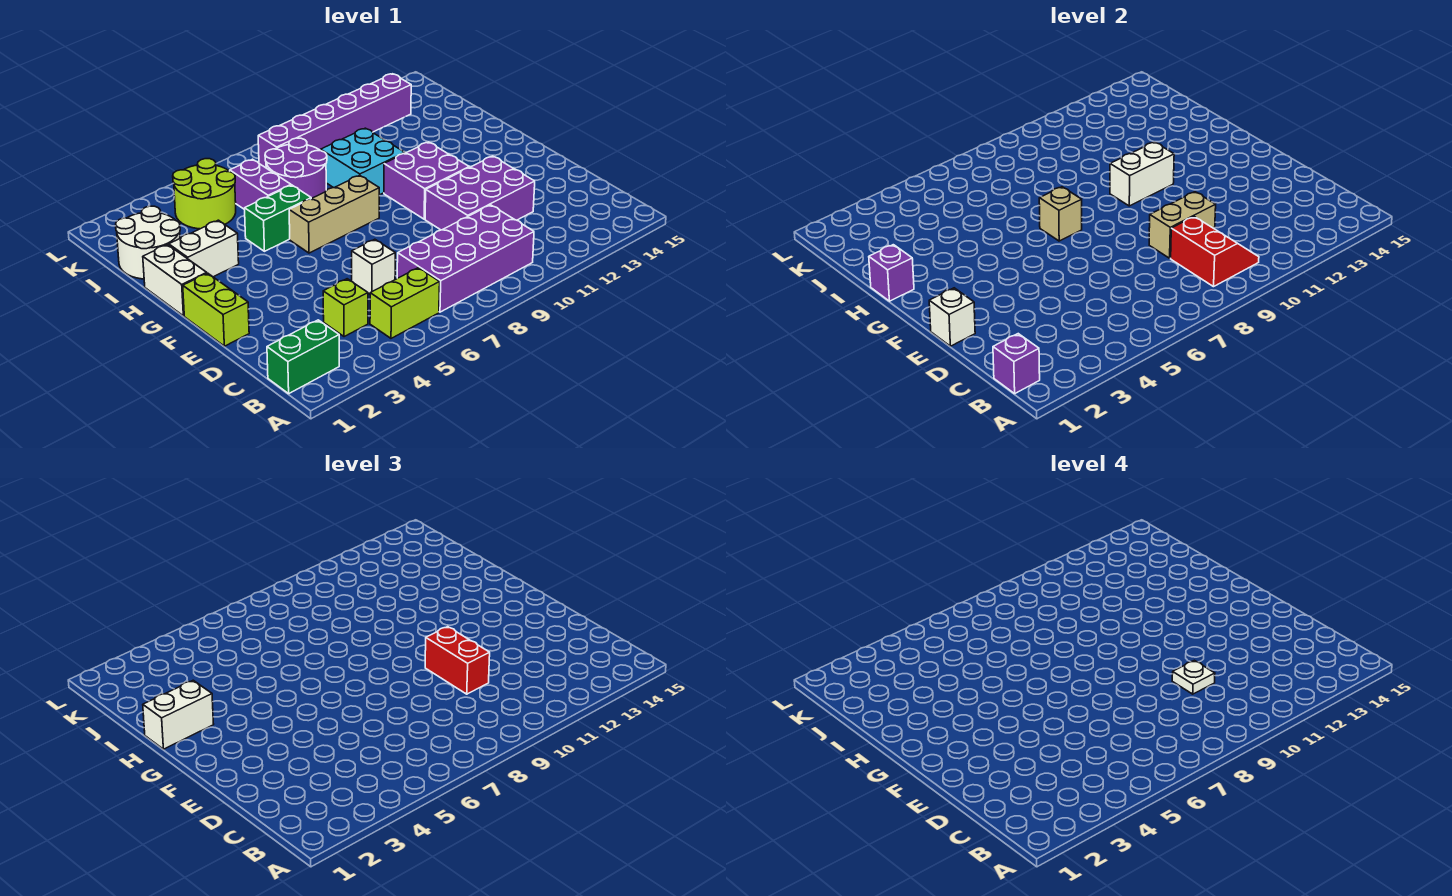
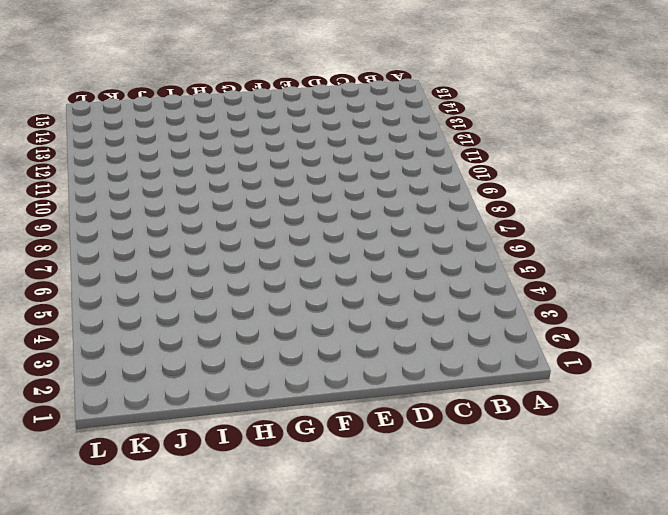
none -> green 1x2 brick [267,320,339,394]
none -> lime 1x2 brick [370,268,440,338]
none -> purple 2x4 brick [397,205,534,312]

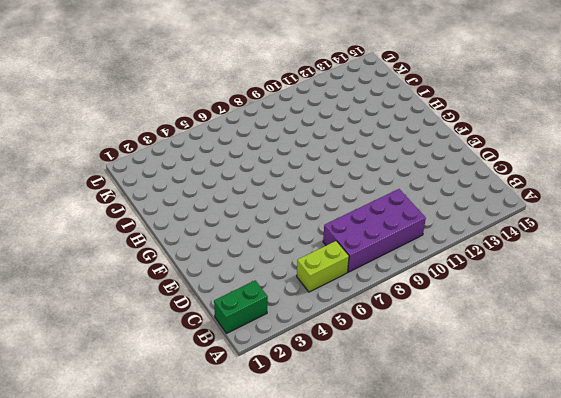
none -> lime 1x1 brick [323,279,368,337]
none -> white 1x1 brick [352,239,395,294]
none -> purple 2x3 brick [425,156,535,230]

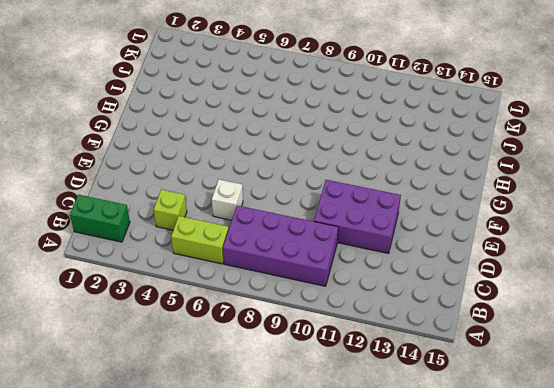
none -> lime 1x2 brick [183,273,249,346]
none -> purple 2x2 brick [384,142,469,219]
none -> white 1x2 brick [143,245,207,316]

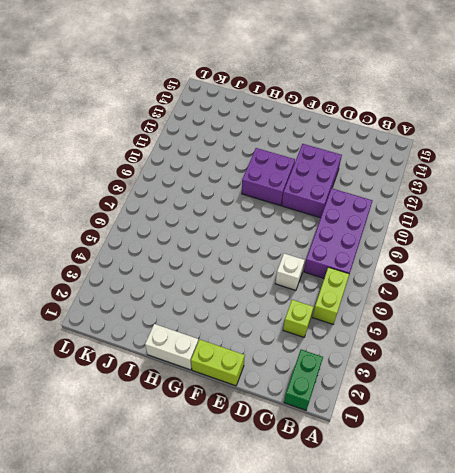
none -> tan 1x3 brick [289,175,379,253]
none -> white 1x2 brick [169,220,239,277]
none -> green 1x2 brick [245,185,311,251]

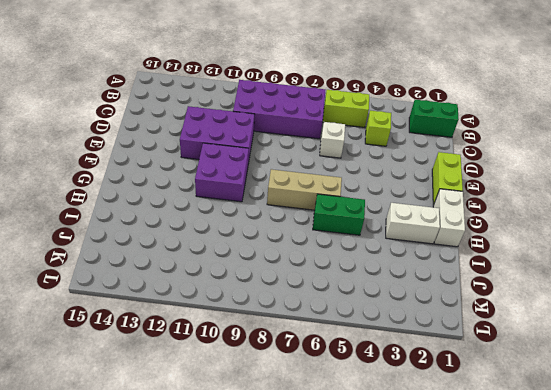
none -> cyan 2x2 brick [321,128,405,195]
none -> white 2x2 round brick [116,206,180,279]
none -> purple 1x2 brick [230,159,291,210]

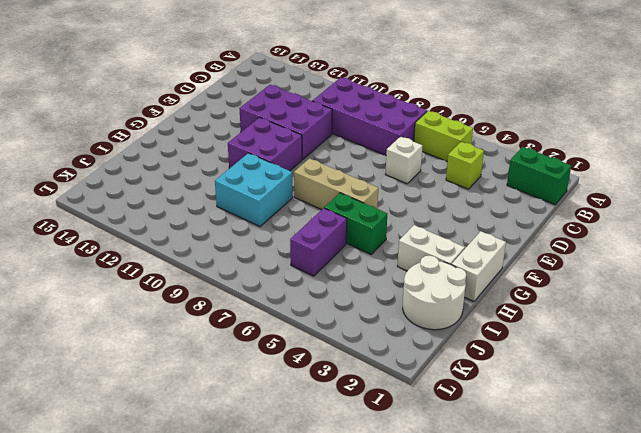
none -> lime 1x2 brick [183,273,249,346]
none -> purple 2x2 round brick [265,138,327,198]
none -> lime 2x2 round brick [173,159,236,229]

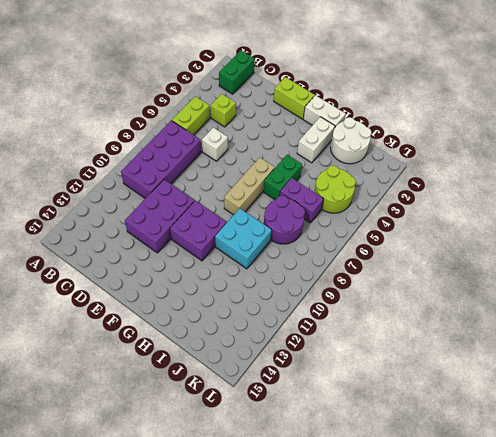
none -> purple 1x6 brick [258,74,411,168]
none -> purple 1x1 brick [993,334,1040,394]
none -> red 2x2 slope [1171,217,1259,287]

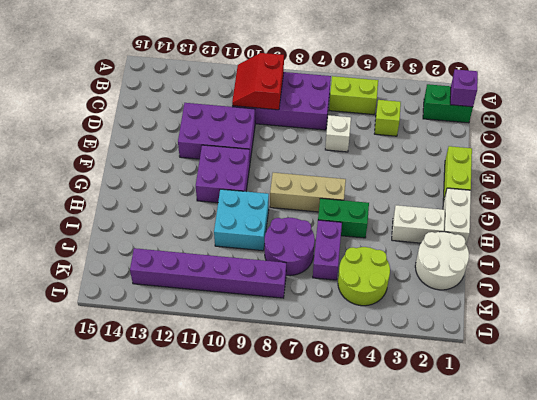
none -> tan 1x2 brick [1149,192,1216,258]
none -> white 1x1 brick [929,288,975,346]
none -> tan 1x1 brick [1039,187,1082,241]

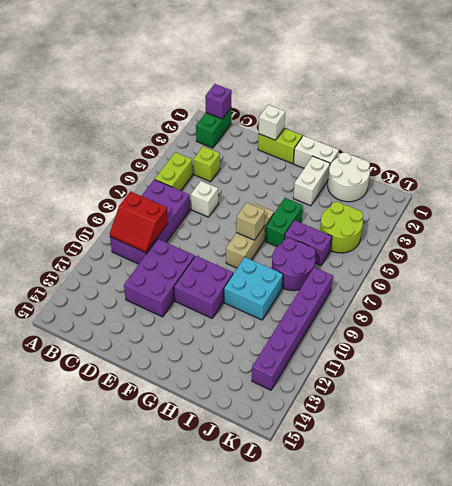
none -> tan 1x2 brick [1149,192,1216,258]
none -> white 1x2 brick [1110,142,1174,206]
none -> purple 1x1 brick [869,245,914,301]

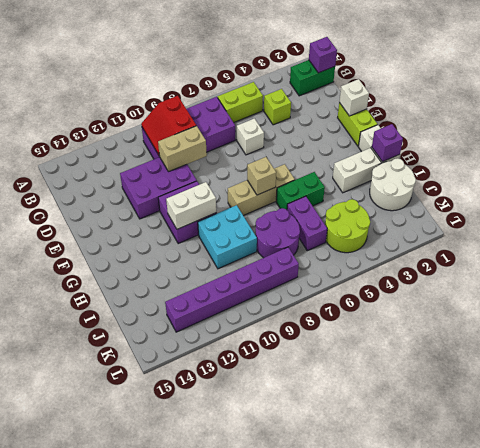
none -> red 1x2 brick [425,627,490,694]
none -> white 1x2 brick [143,680,214,749]
none -> white 1x1 plate [1172,660,1215,694]

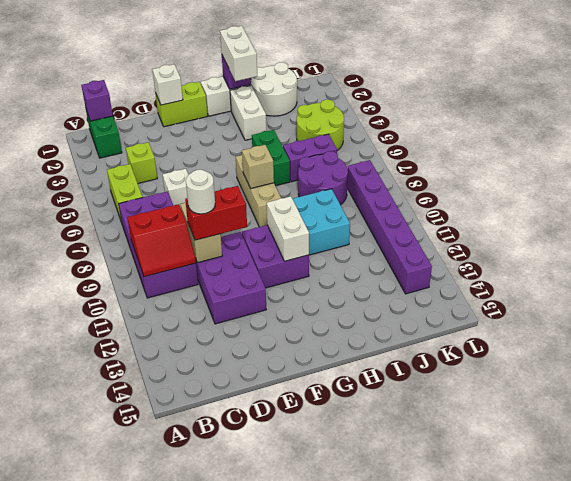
white 1x1 round brick [186,170,215,214] -> white 1x1 plate [1172,660,1215,694]

